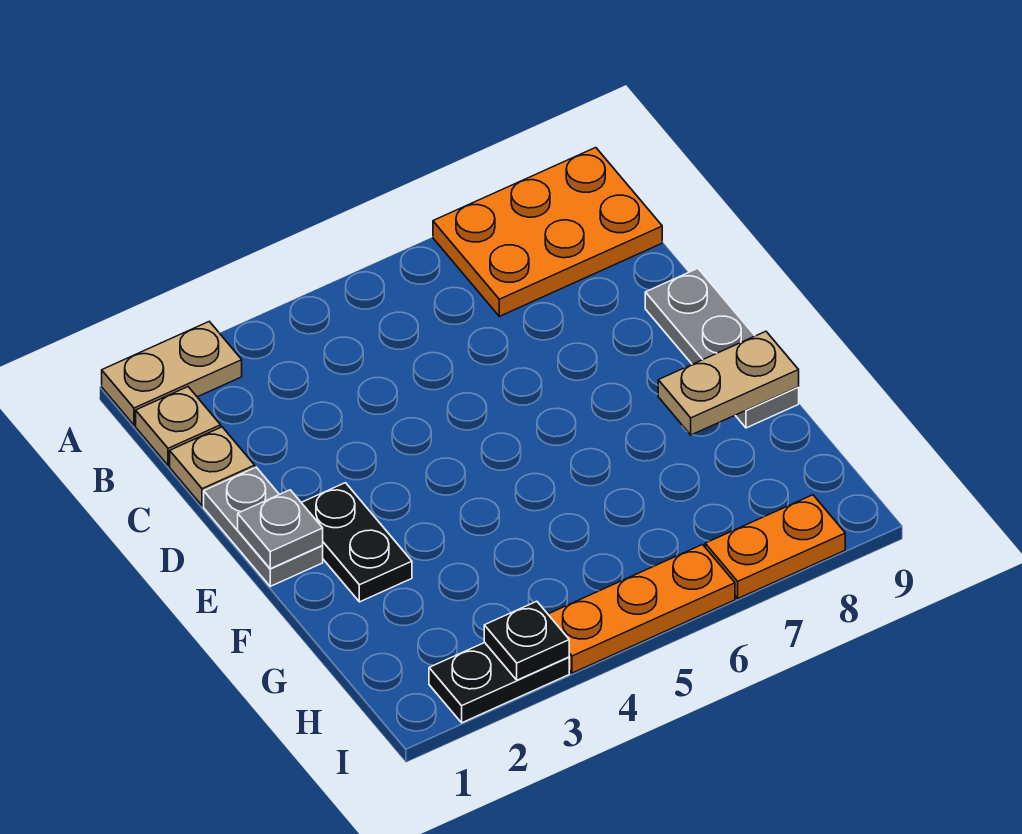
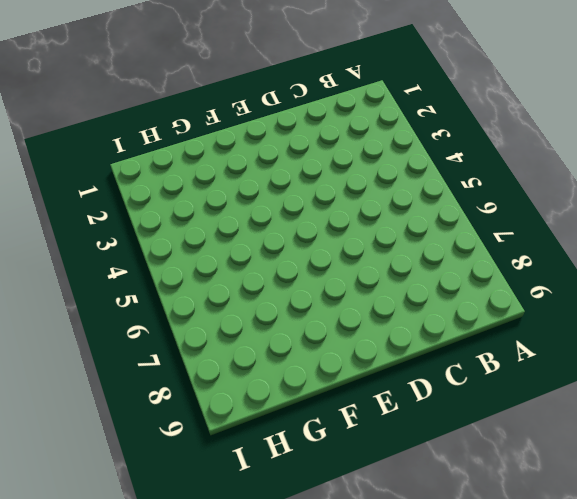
none -> tan 1x2 plate [102,322,242,425]
none -> orange 2x3 plate [433,148,662,316]
none -> tan 1x1 plate [136,387,221,466]

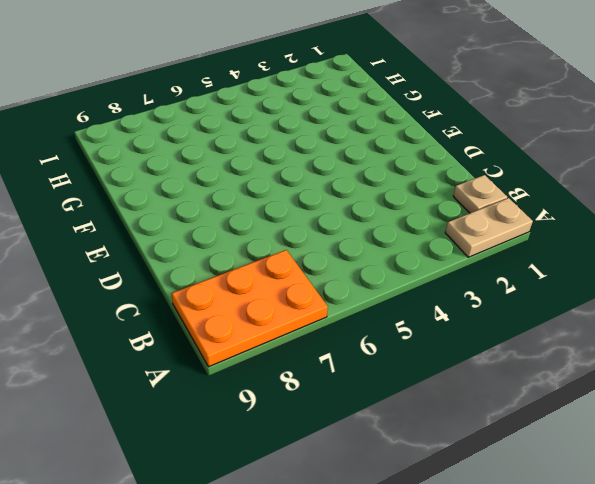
none -> tan 1x1 plate [170,427,255,506]
none -> grey 1x2 plate [204,467,323,586]
none -> grey 1x3 plate [645,269,799,428]

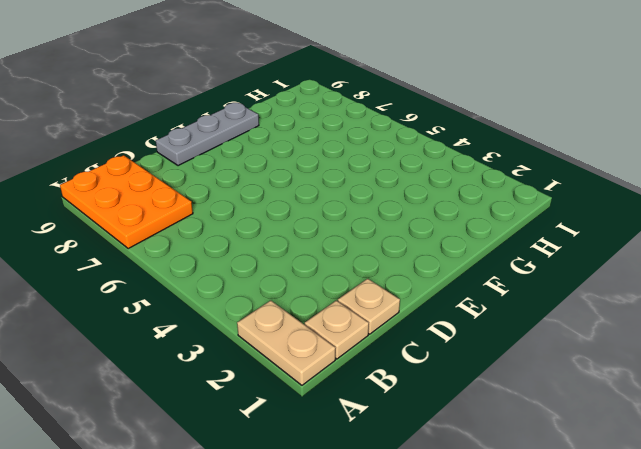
none -> grey 1x2 plate [204,467,323,586]
none -> black 1x2 plate [301,483,412,602]
none -> black 1x2 plate [429,643,569,723]

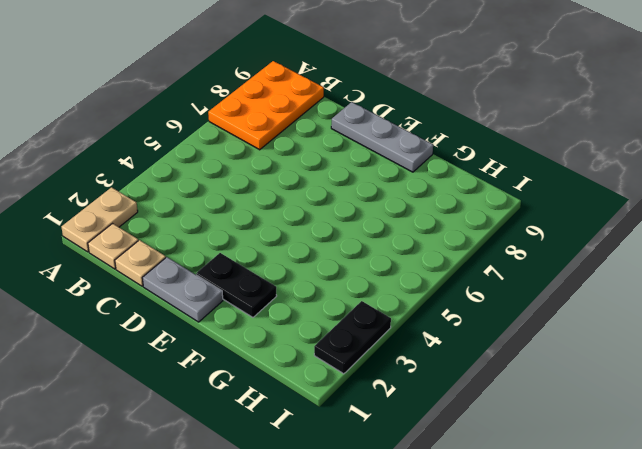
none -> orange 1x3 plate [548,545,735,673]
none -> orange 1x2 plate [705,495,845,598]
none -> grey 1x1 plate [238,490,323,569]

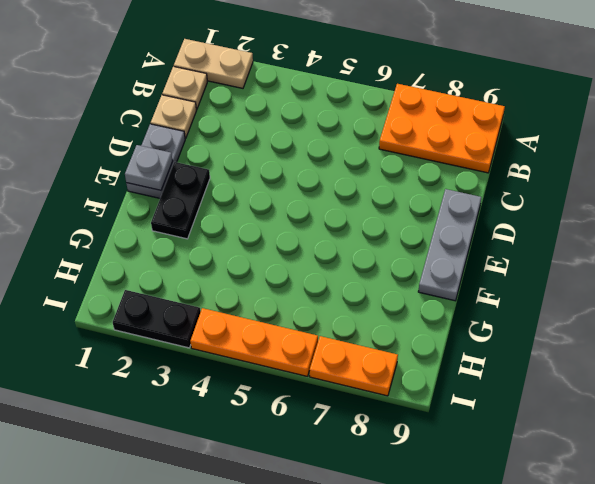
none -> tan 1x2 plate [658,331,799,435]
none -> black 1x1 plate [484,601,569,680]

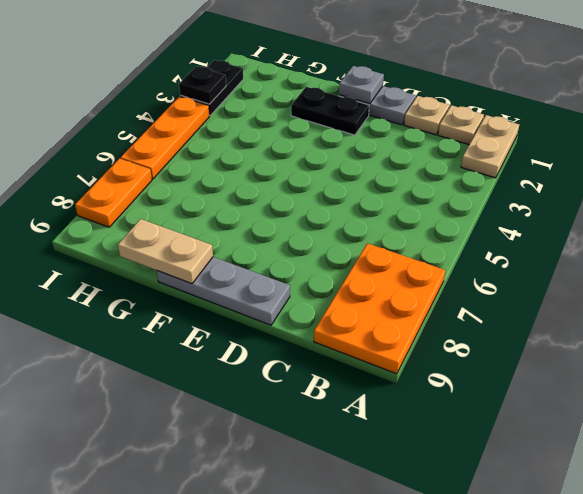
tan 1x2 plate [118,219,213,284] -> tan 1x2 plate turned to [658,331,799,435]

